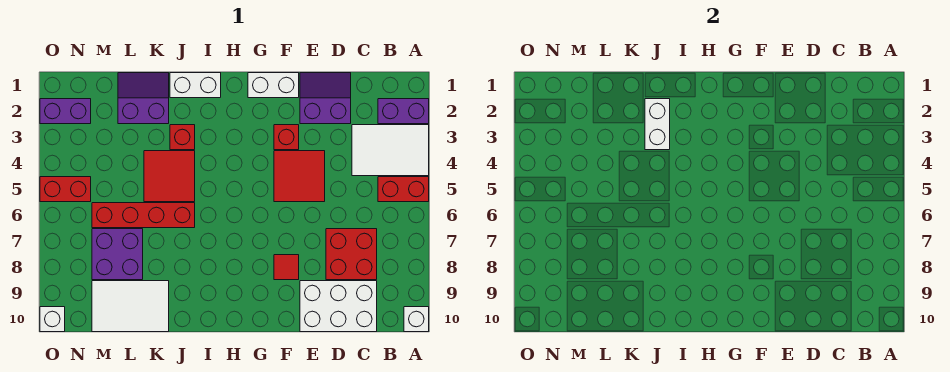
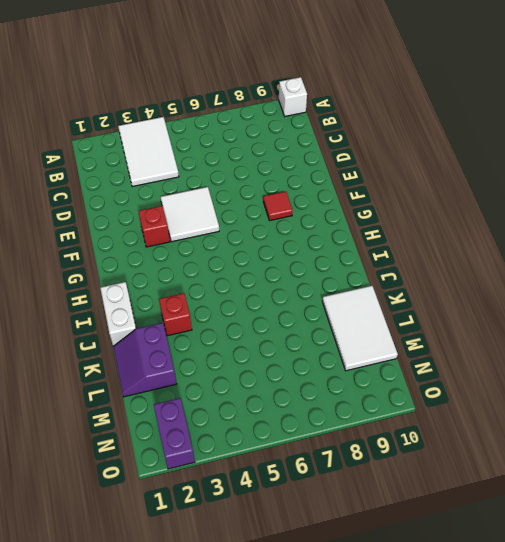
white 2x2 tile [161,187,219,242] -> red 2x2 tile [274,151,325,202]
none -> purple 1x2 brick [378,99,429,124]
none -> red 1x2 brick [378,177,429,202]
none -> red 2x2 brick [326,229,377,280]

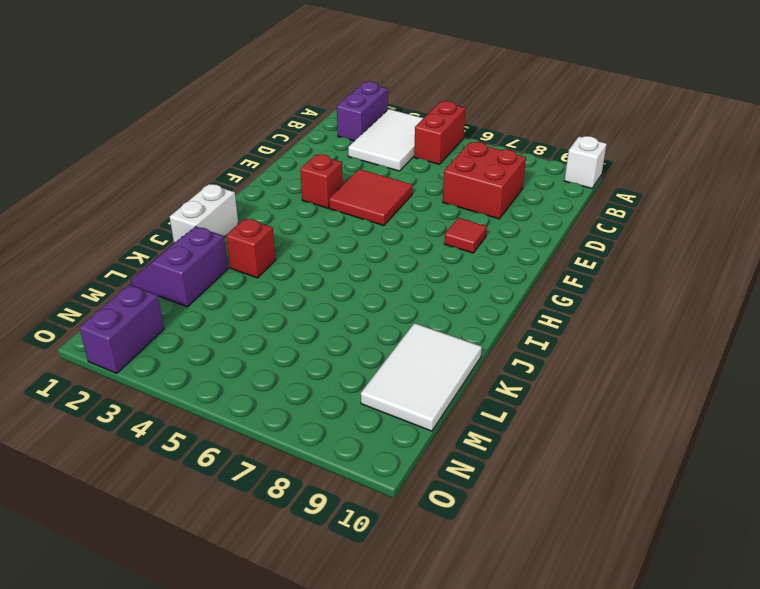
none -> white 2x3 brick [300,281,377,332]
none -> purple 2x2 slope [300,73,351,124]
none -> white 1x2 brick [248,73,299,98]

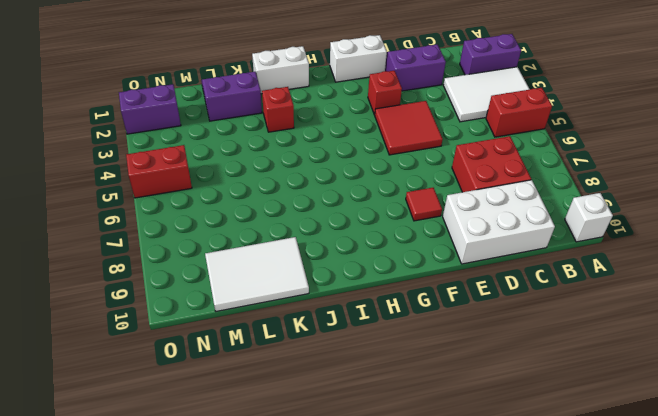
none -> red 2x2 tile [144,151,195,202]
none -> red 1x4 brick [92,203,195,228]
none -> purple 2x2 brick [92,229,143,280]

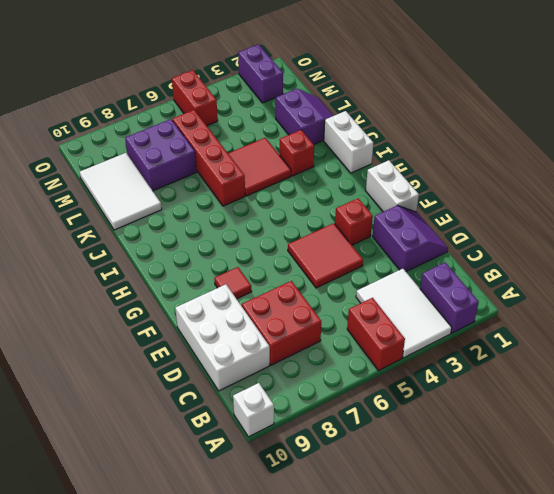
none -> white 1x1 brick [40,307,65,332]
none -> white 1x2 brick [645,99,670,150]

